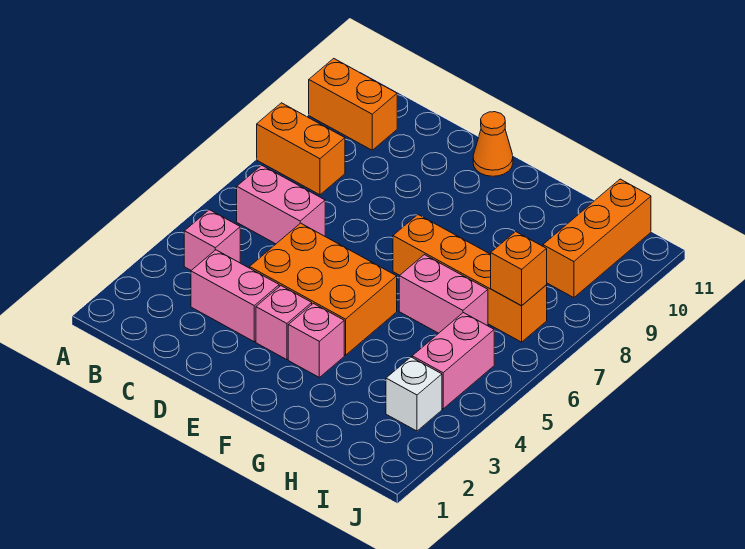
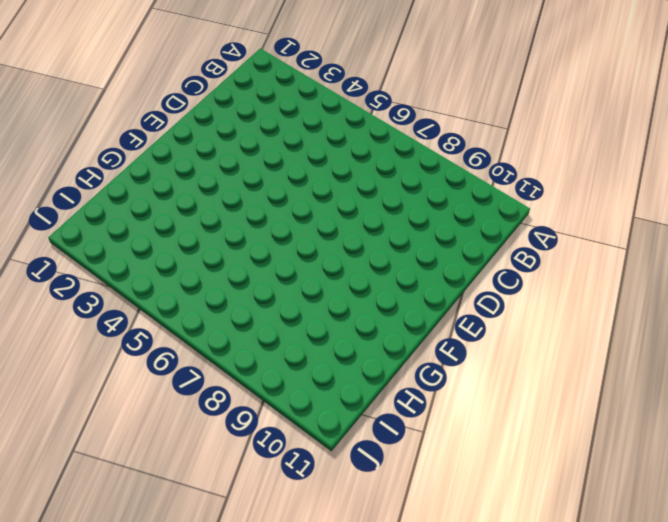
none -> orange 1x2 brick [257,103,345,195]
none -> orange 1x2 brick [309,58,397,150]
none -> pink 1x1 brick [184,210,240,270]

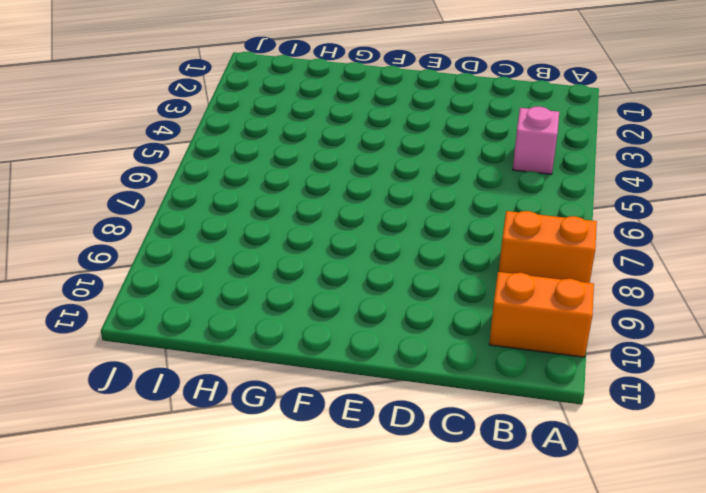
none -> pink 1x2 brick [237,165,325,244]
none -> pink 1x2 brick [191,250,279,342]
none -> orange 2x3 brick [250,223,397,355]

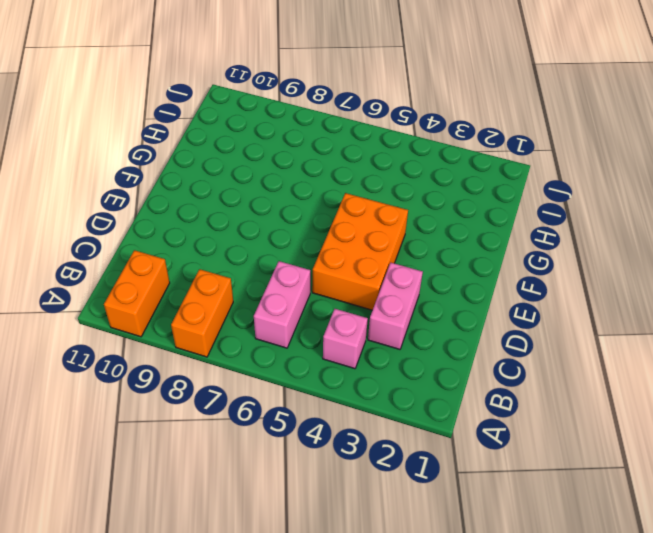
none -> pink 1x1 brick [256,286,312,360]
none -> orange 1x1 cone [473,112,513,176]
none -> pink 1x1 brick [288,304,344,377]

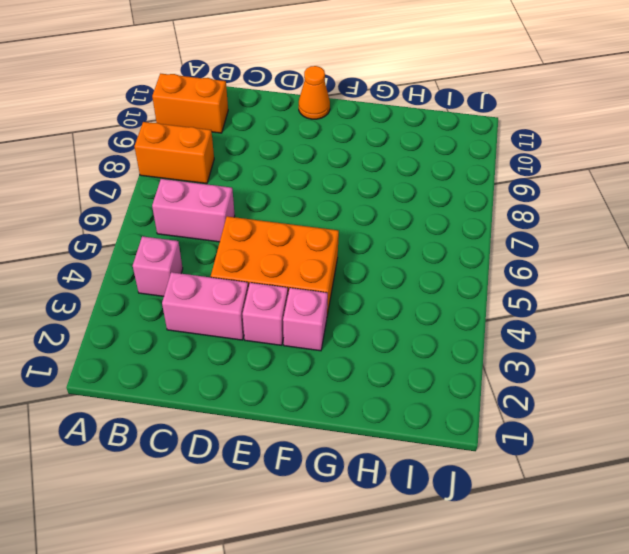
none -> orange 1x4 brick [393,215,547,342]
none -> pink 1x2 brick [399,255,488,333]
none -> white 1x1 brick [386,357,442,431]

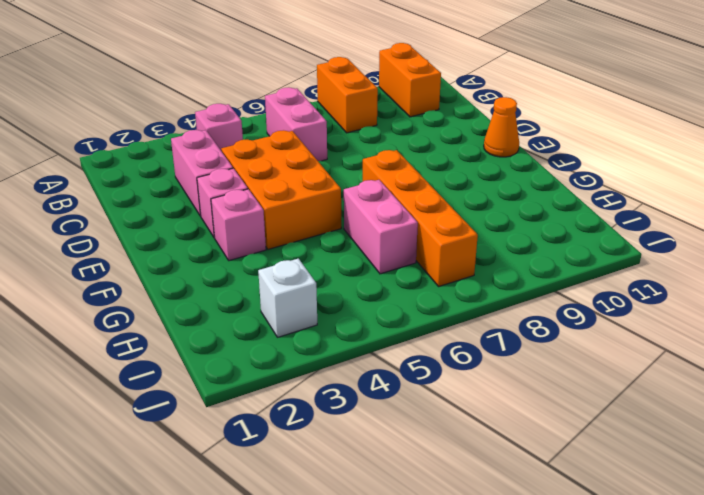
none -> pink 1x2 brick [412,313,494,409]
none -> orange 1x3 brick [543,179,651,298]
none -> orange 1x1 brick [491,232,547,306]

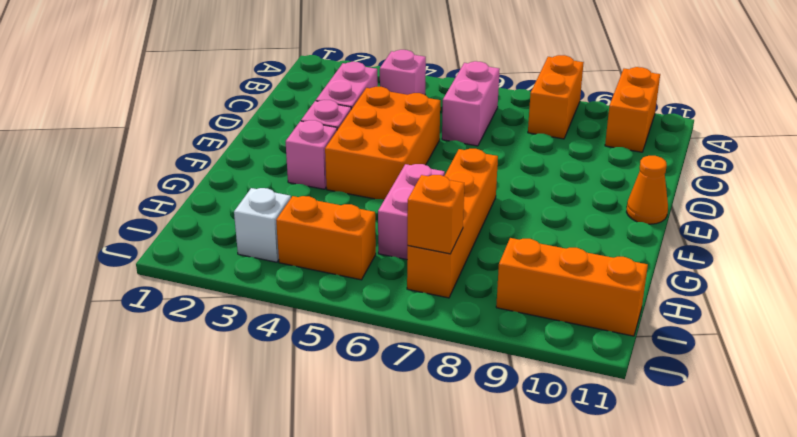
orange 1x2 brick [276,196,376,280] -> pink 1x2 brick [412,313,494,409]

